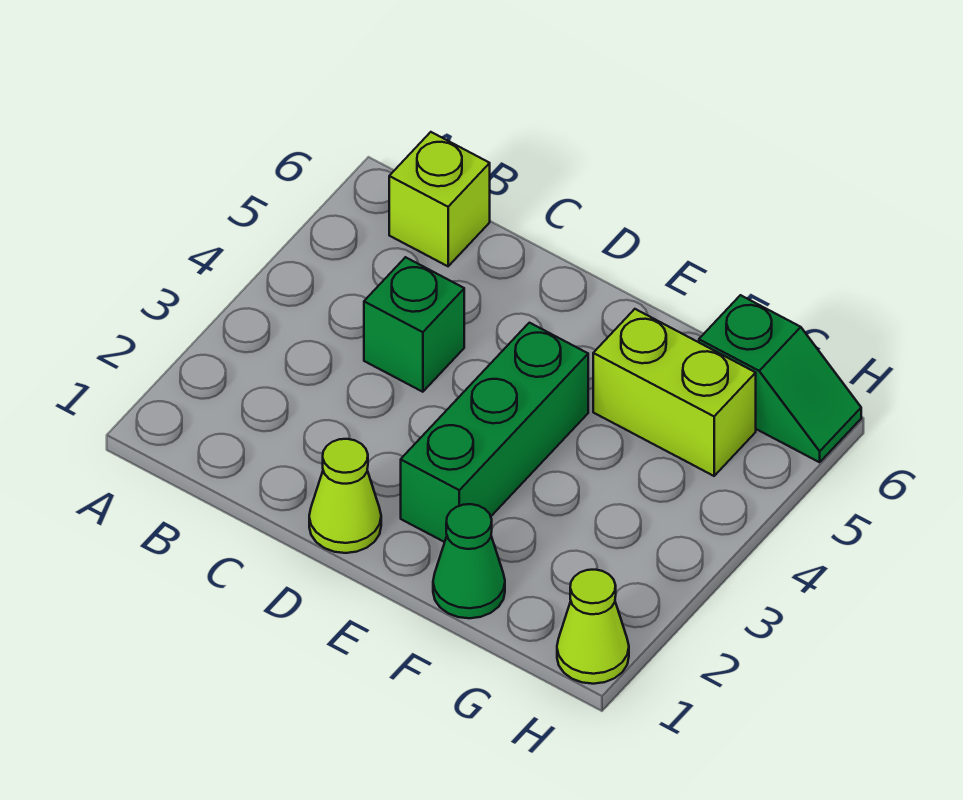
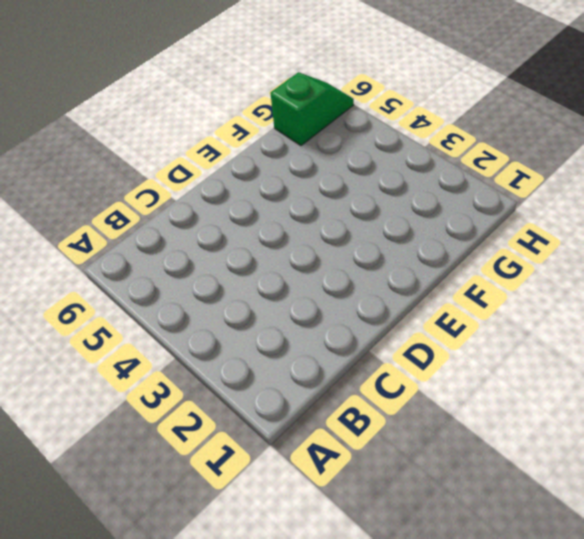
none -> lime 1x1 brick [389,132,490,266]
none -> green 1x1 brick [364,257,464,392]

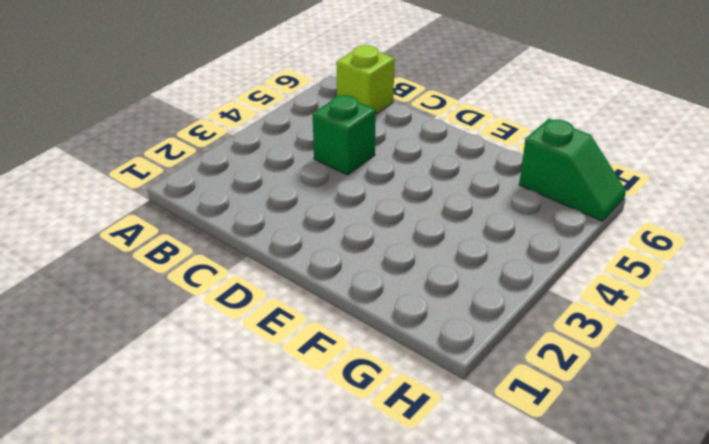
none -> lime 1x1 cone [309,439,381,553]
none -> green 1x3 brick [401,323,588,542]

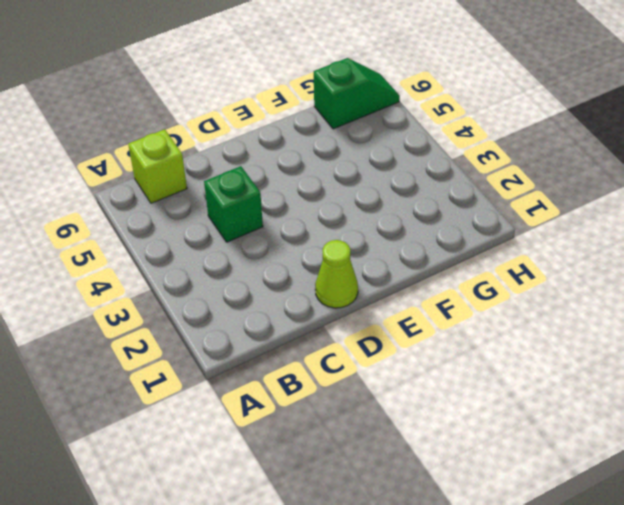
none -> green 1x3 brick [401,323,588,542]
none -> green 1x1 cone [433,504,505,618]

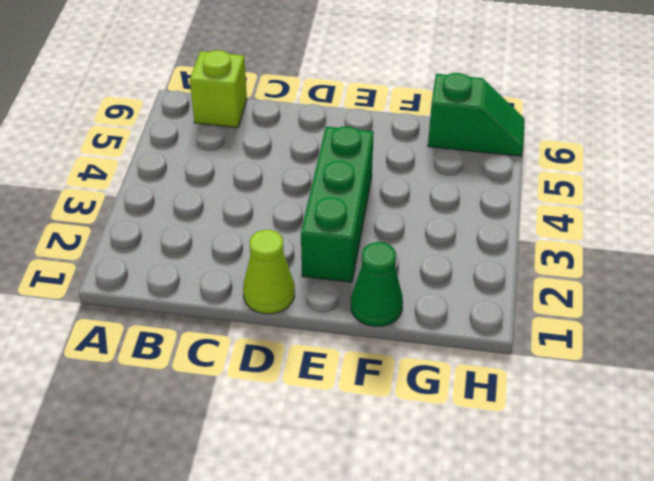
none -> green 1x1 brick [364,257,464,392]
none -> lime 1x2 brick [593,309,756,476]

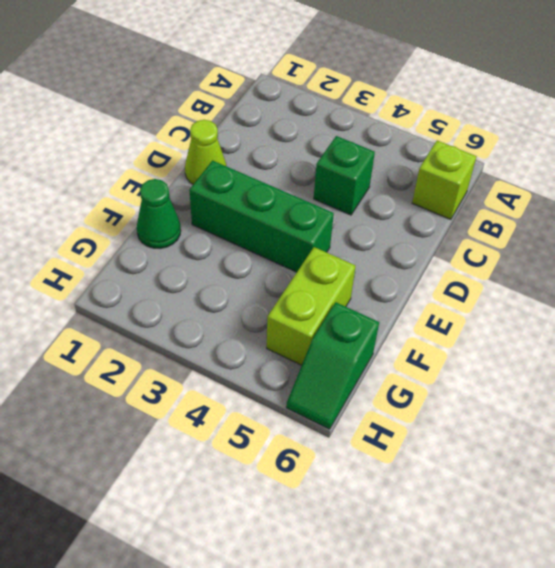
none -> lime 1x1 cone [557,570,629,684]

